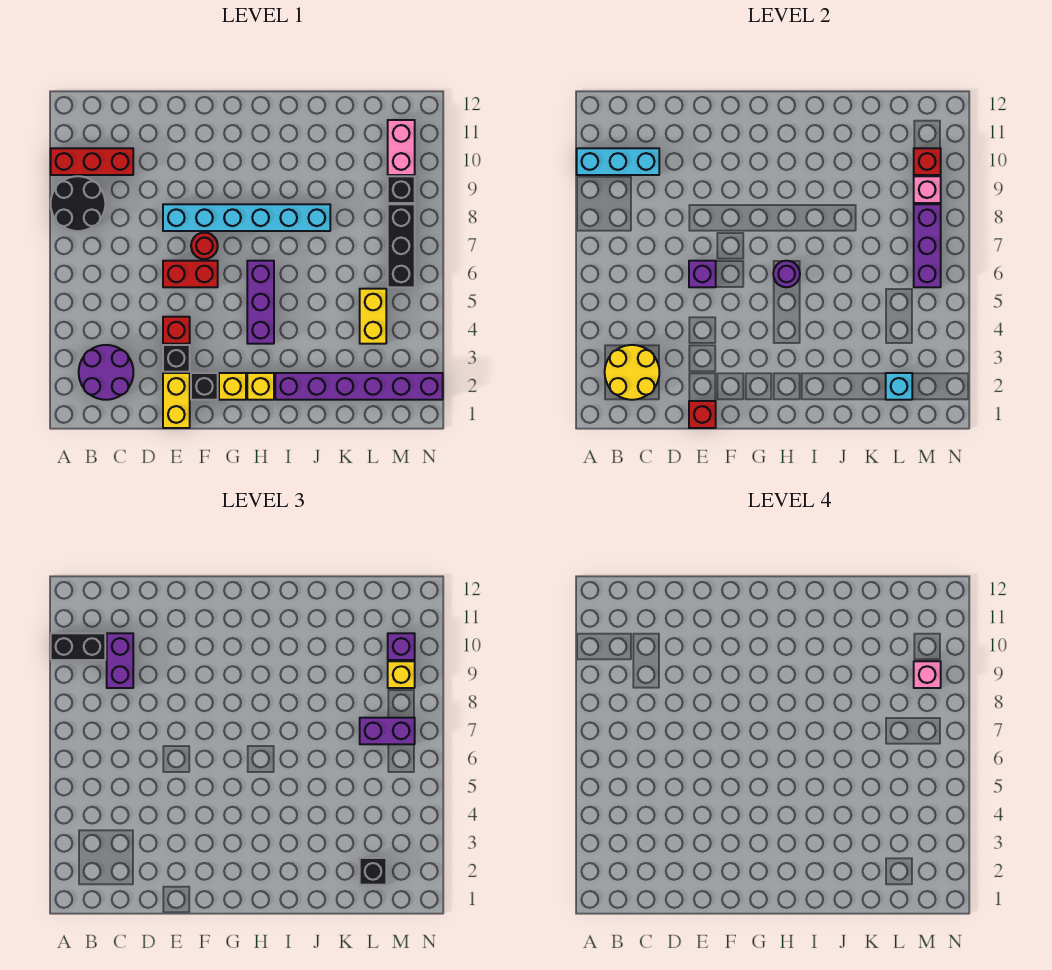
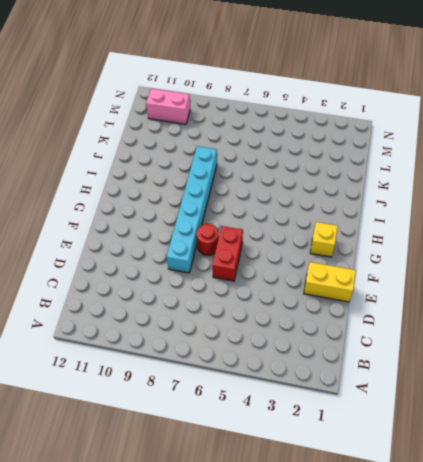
none -> black 2x2 round brick [51,176,105,231]
none -> red 1x3 brick [51,148,133,175]
none -> purple 2x2 round brick [79,345,133,400]
none -> black 1x1 brick [163,345,190,372]

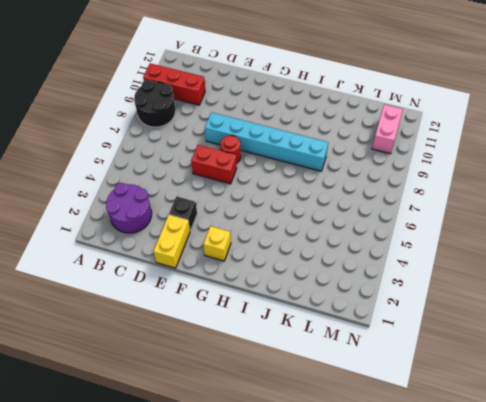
none -> red 1x1 brick [163,317,190,344]
none -> black 1x1 brick [191,373,218,400]
none -> yellow 1x1 brick [247,373,274,400]
none -> purple 1x3 brick [247,261,274,344]

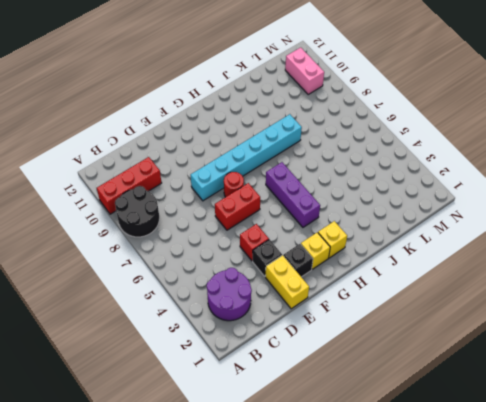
none -> purple 1x6 brick [275,373,443,400]
none -> yellow 1x2 brick [360,289,386,344]
none -> black 1x3 brick [388,204,415,287]
none -> black 1x1 brick [388,176,415,203]

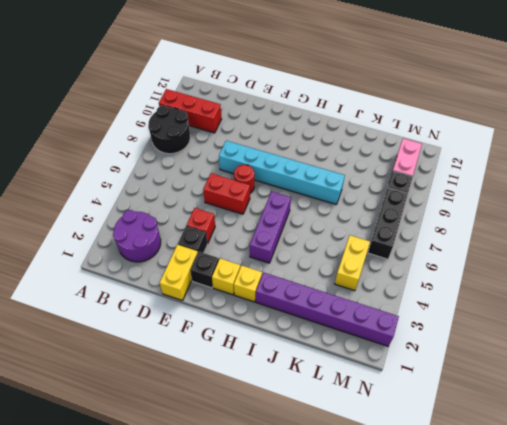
none -> cyan 1x3 brick [577,148,659,175]
none -> yellow 2x2 round brick [605,345,659,400]
none -> red 1x1 brick [689,401,716,428]
none -> purple 1x1 brick [689,261,716,287]

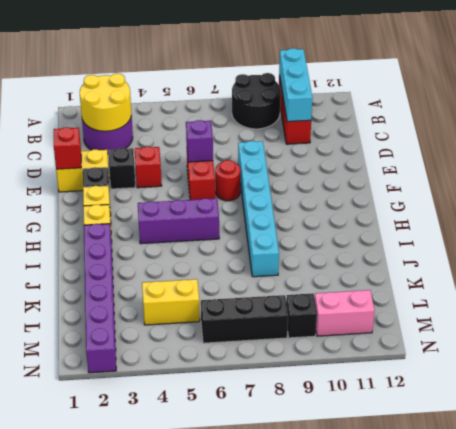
none -> purple 1x1 round brick [773,261,800,287]
none -> cyan 1x1 brick [886,373,912,400]
none -> purple 1x3 brick [914,204,941,287]
none -> pink 1x1 brick [914,176,941,203]

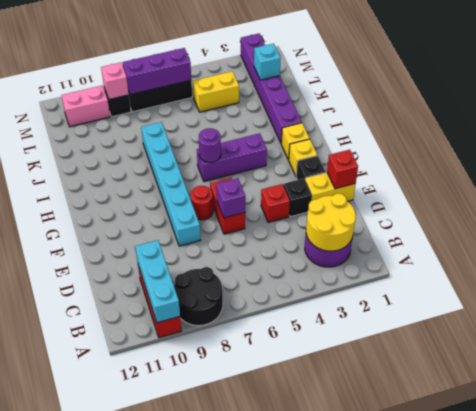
none -> red 1x1 brick [914,148,941,175]
none -> black 1x2 brick [51,633,105,660]
none -> purple 1x2 brick [107,633,133,688]
none -> black 1x1 brick [360,858,386,885]

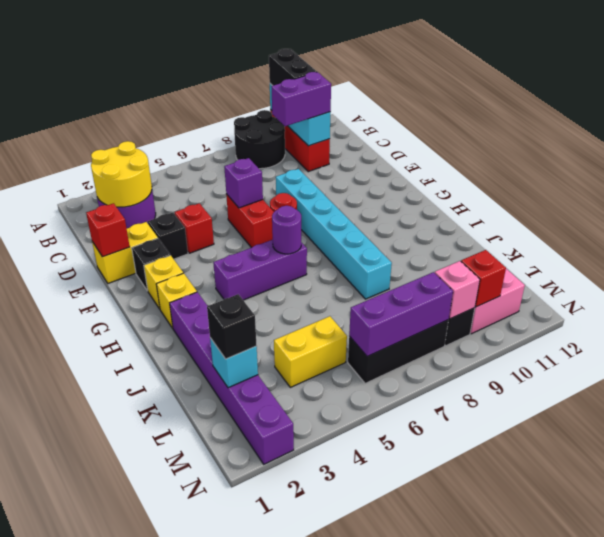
none -> purple 1x2 brick [360,718,415,744]
none -> yellow 1x1 brick [388,661,415,688]
none -> purple 1x1 brick [388,633,415,660]
none -> pink 1x1 brick [914,661,941,688]

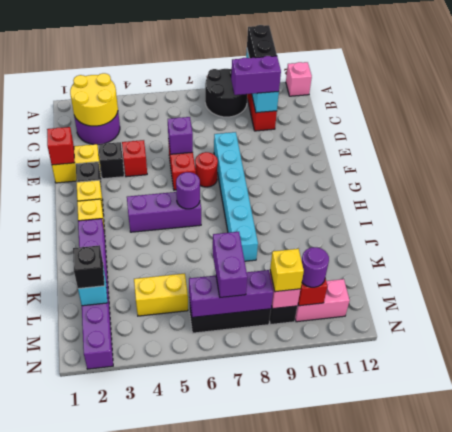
pink 1x1 brick [286,62,312,96] -> pink 1x1 brick moved to [914,661,941,688]
purple 1x1 round brick [301,247,329,287] -> purple 1x1 brick [388,633,415,660]

